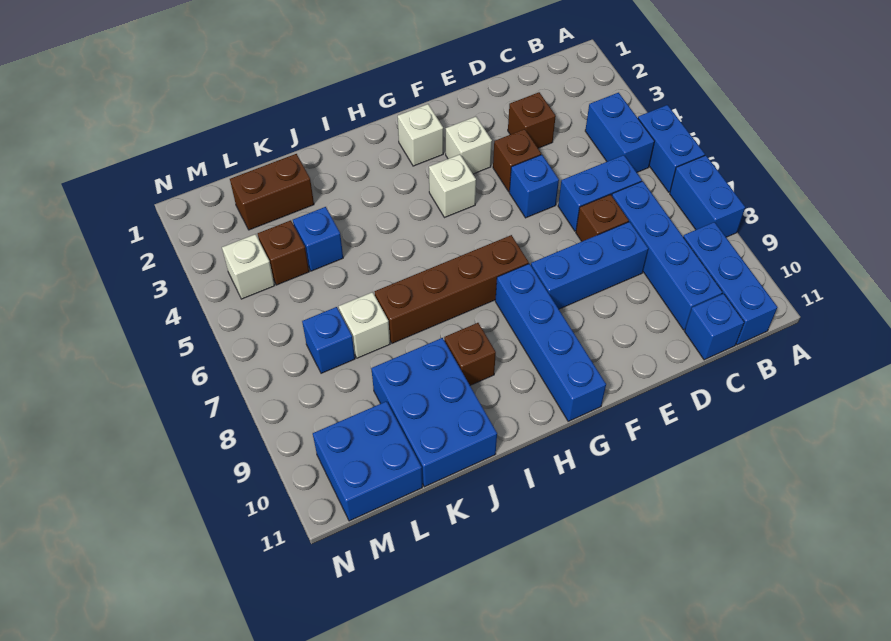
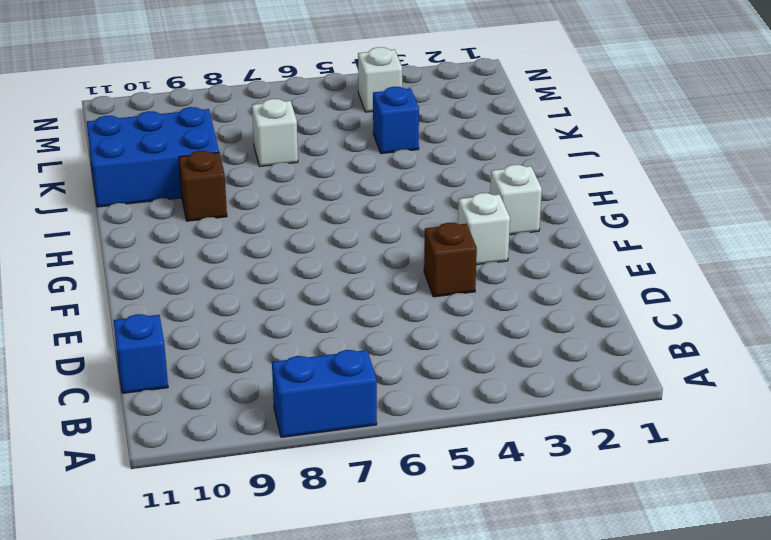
none -> blue 1x2 brick [638,105,705,192]
none -> blue 1x2 brick [585,93,654,172]
none -> blue 1x3 brick [683,222,777,345]

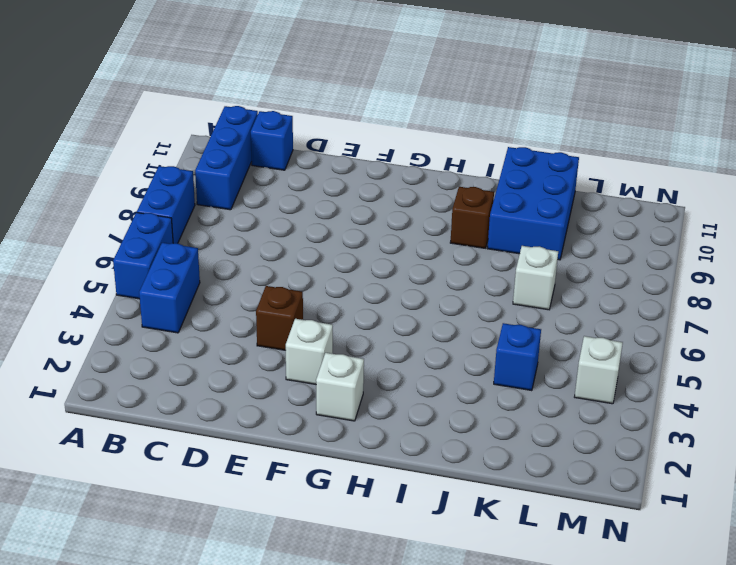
none -> blue 1x2 brick [558,155,642,231]
none -> blue 1x4 brick [612,181,723,330]
none -> brown 1x1 brick [508,92,556,148]

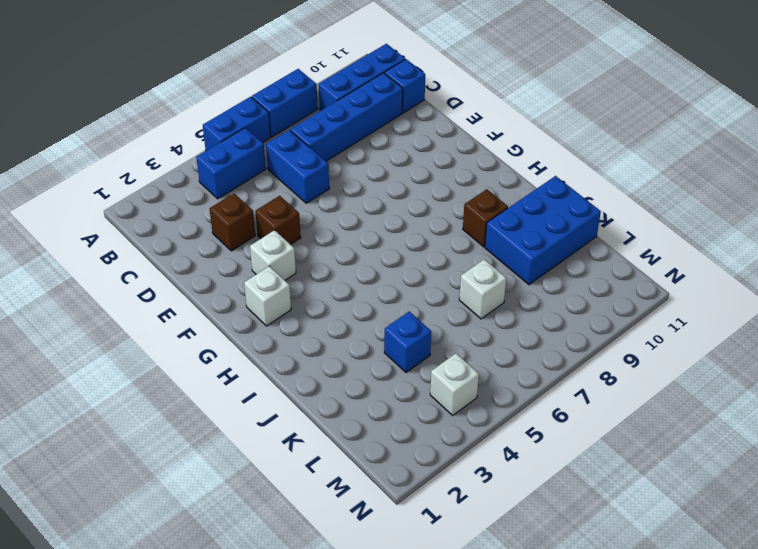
none -> brown 1x1 brick [576,194,629,241]
none -> blue 1x3 brick [531,222,648,309]
none -> blue 1x1 brick [509,155,559,218]

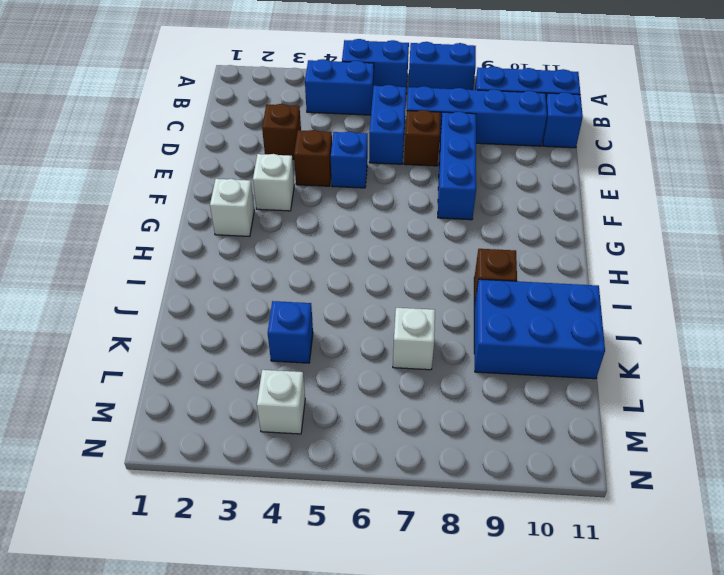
none -> white 1x1 brick [429,154,476,218]
none -> brown 1x4 brick [375,235,529,343]
none -> blue 1x4 brick [495,264,606,421]

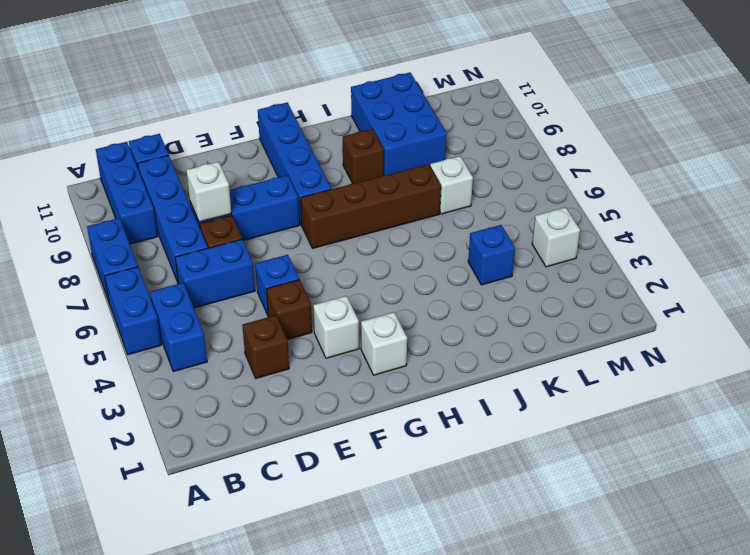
white 1x1 brick [186,162,231,222] -> white 1x1 brick moved to [429,154,476,218]
none -> brown 1x2 brick [230,154,314,230]
none -> brown 1x1 brick [258,220,309,285]
none -> blue 1x1 brick [302,307,355,373]

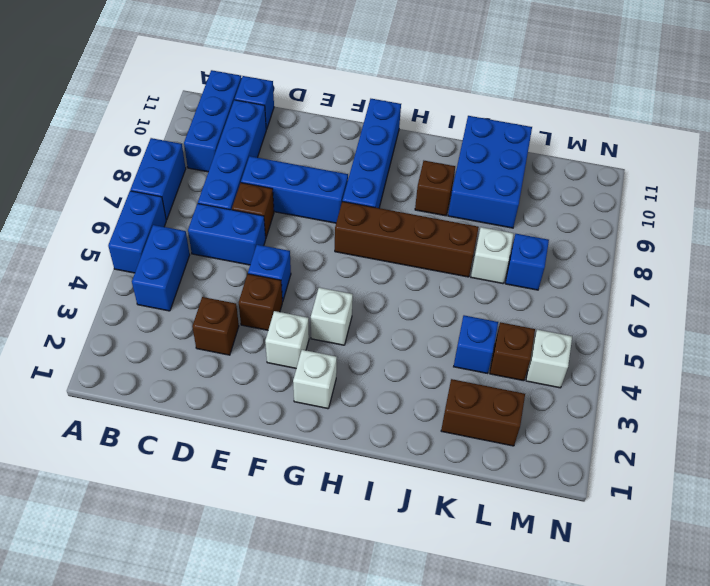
none -> blue 2x2 brick [313,401,422,521]

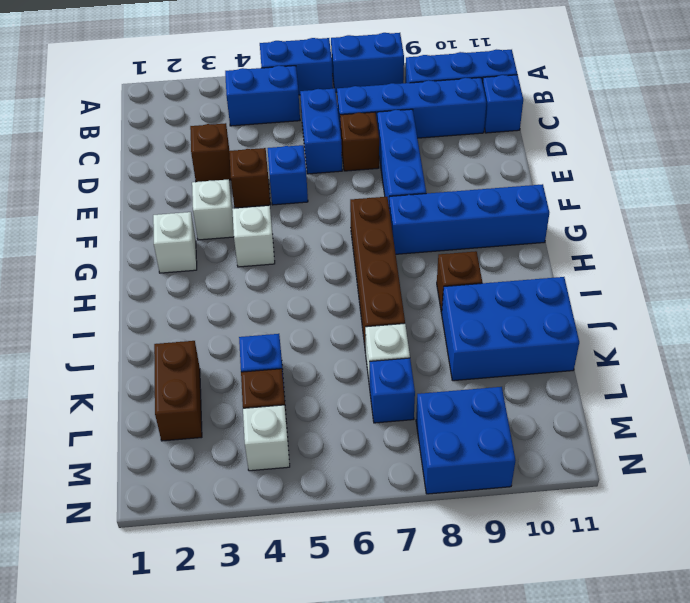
blue 2x2 brick [416,387,515,494] -> blue 2x2 brick moved to [313,401,422,521]

